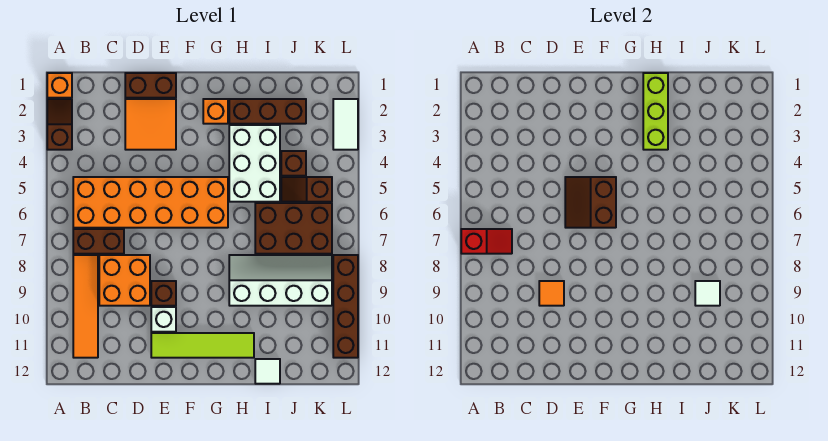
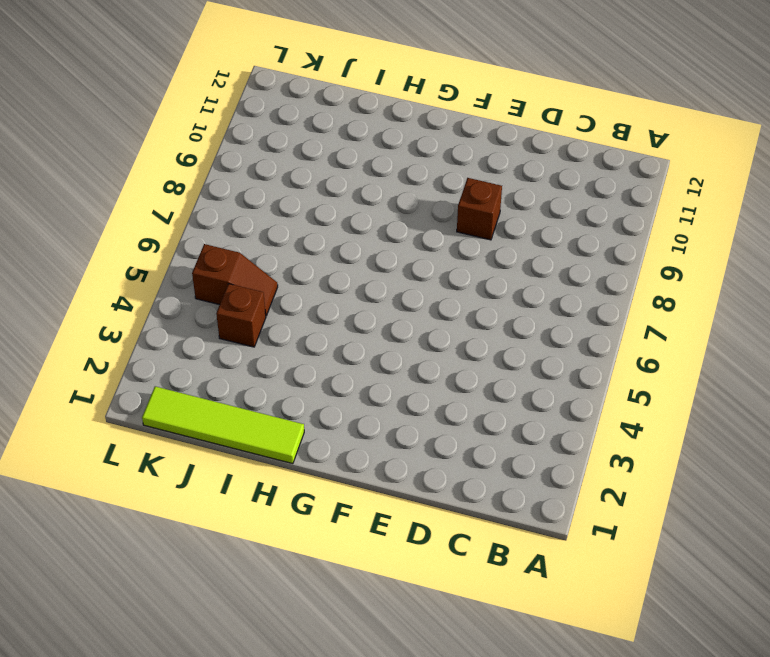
lime 1x4 tile [142,386,304,464] -> lime 1x4 tile moved to [151,333,254,358]
none -> orange 1x1 brick [47,73,72,98]
none -> brown 1x2 slope [47,99,72,150]
none -> orange 2x6 brick [73,177,228,228]

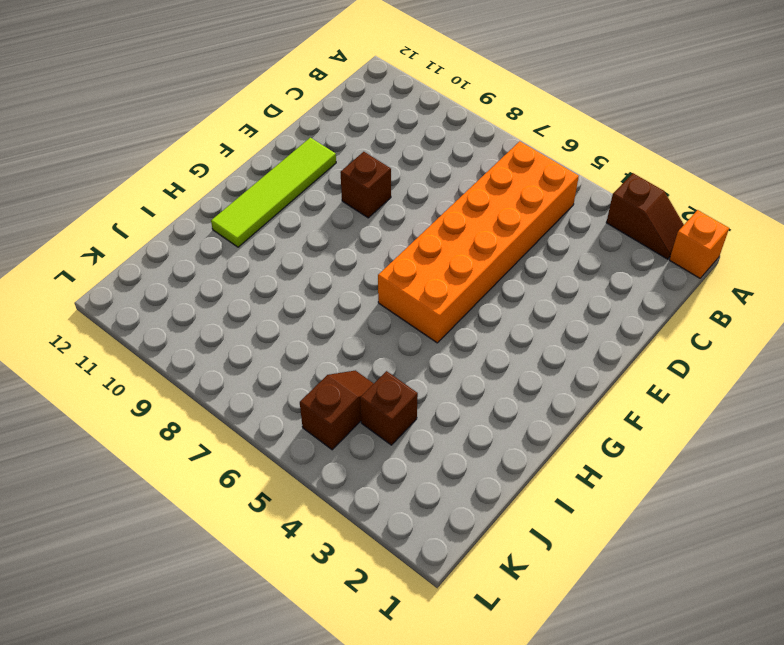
none -> brown 1x2 brick [73,229,124,254]
none -> orange 1x4 tile [73,255,98,358]
none -> orange 2x2 brick [99,255,150,306]

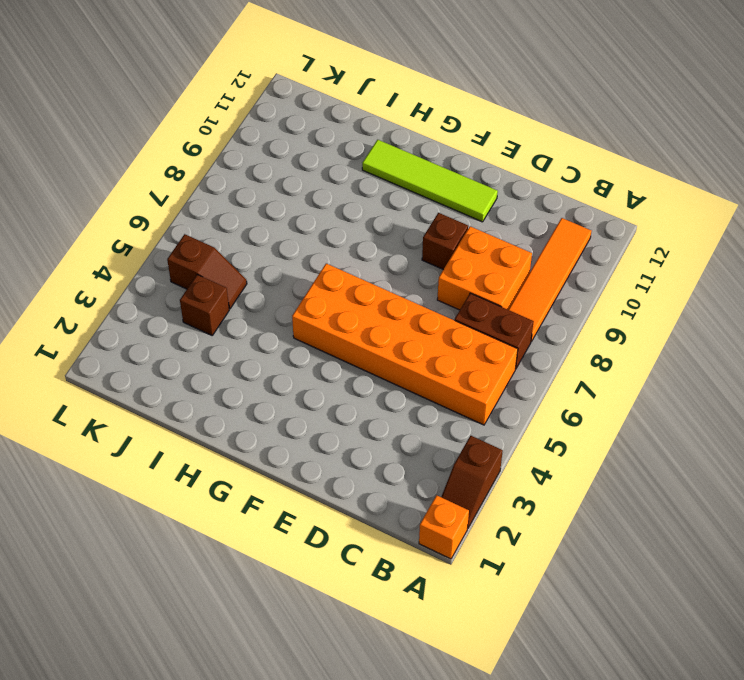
none -> brown 1x2 brick [125,73,176,98]
none -> orange 2x2 tile [125,99,176,150]
none -> white 1x1 brick [151,307,176,332]

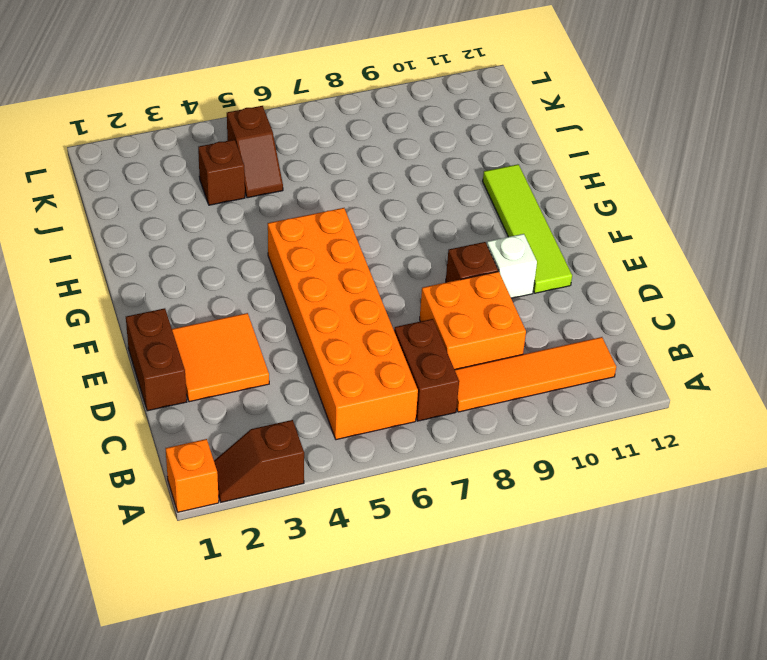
none -> orange 1x1 brick [203,99,228,124]
none -> brown 1x3 brick [229,99,306,124]
none -> white 2x3 brick [229,125,280,202]

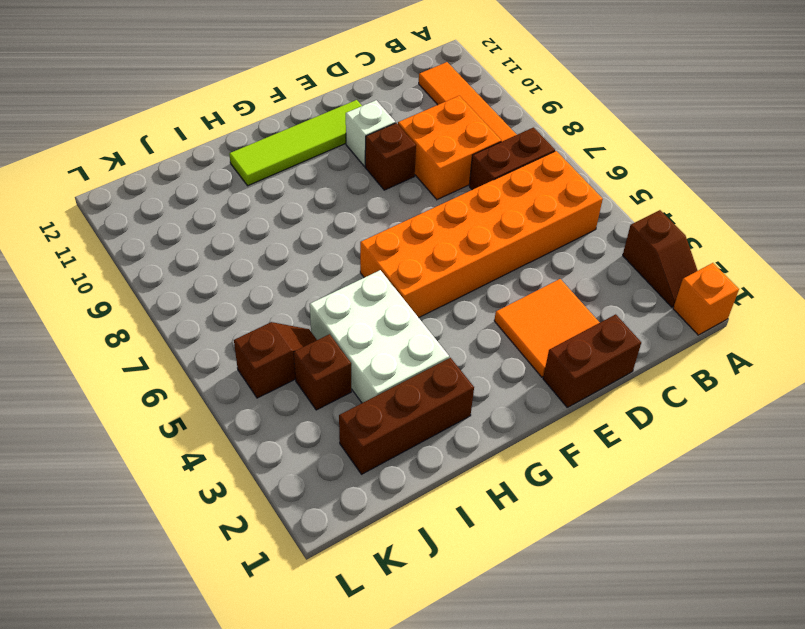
none -> orange 1x1 brick [203,99,228,124]
none -> white 2x4 slope [229,255,332,306]
none -> brown 2x3 brick [255,203,332,254]

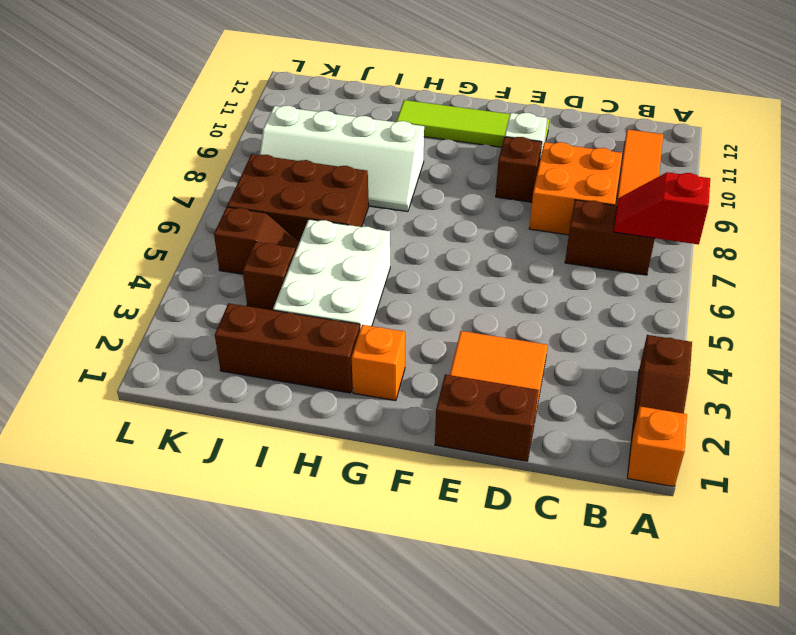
none -> orange 2x6 brick [73,177,228,228]
none -> white 1x1 tile [255,359,280,384]
none -> white 1x2 tile [333,99,358,150]

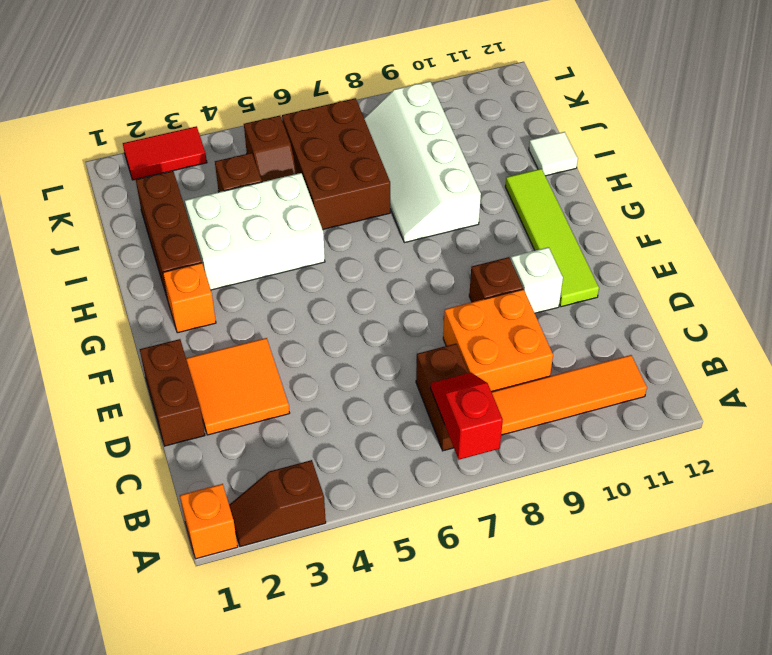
red 1x2 tile [123,126,207,180] -> white 1x2 tile [333,99,358,150]
none -> orange 2x6 brick [73,177,228,228]
none -> brown 1x4 brick [333,255,358,358]
none -> orange 1x1 tile [539,281,564,306]

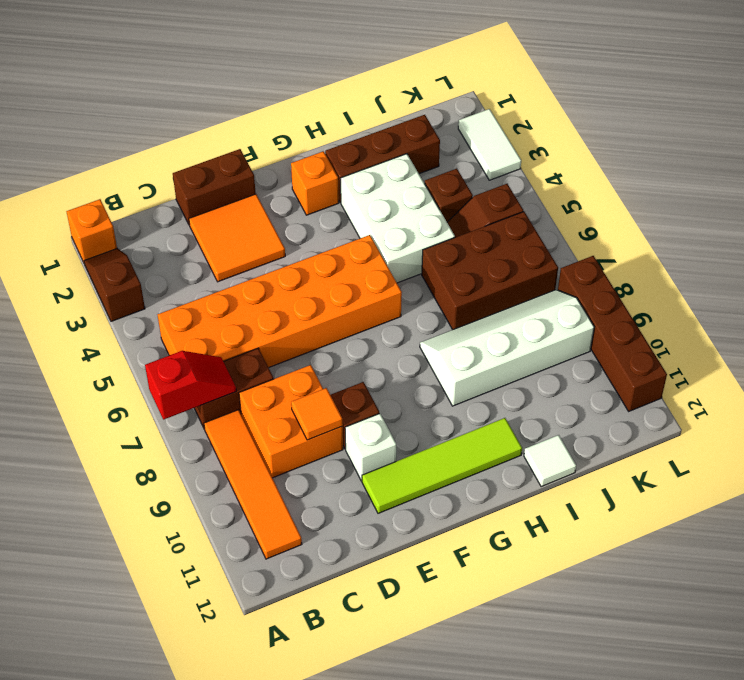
none -> brown 2x2 slope [565,177,616,228]
none -> lime 1x3 brick [643,73,668,150]
none -> white 1x1 tile [695,281,720,306]

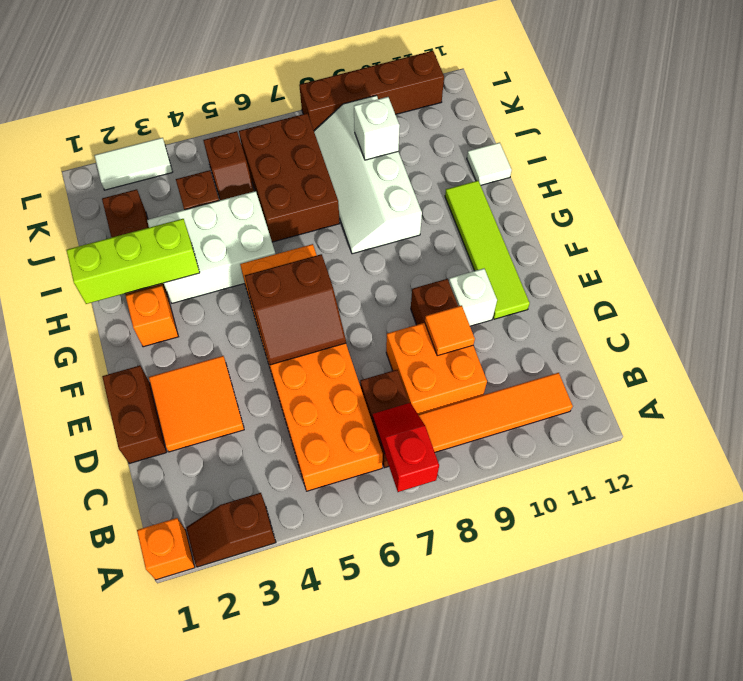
white 1x1 brick [354,97,400,160] -> white 1x1 tile [695,281,720,306]

